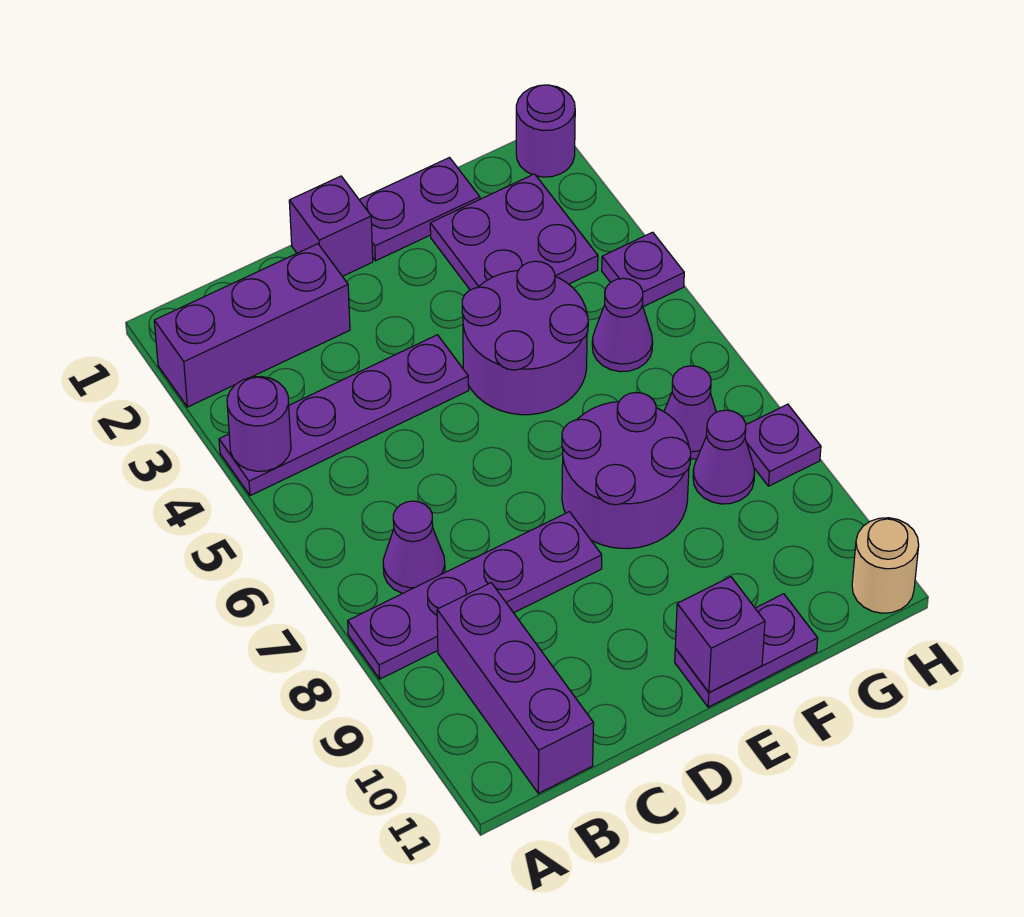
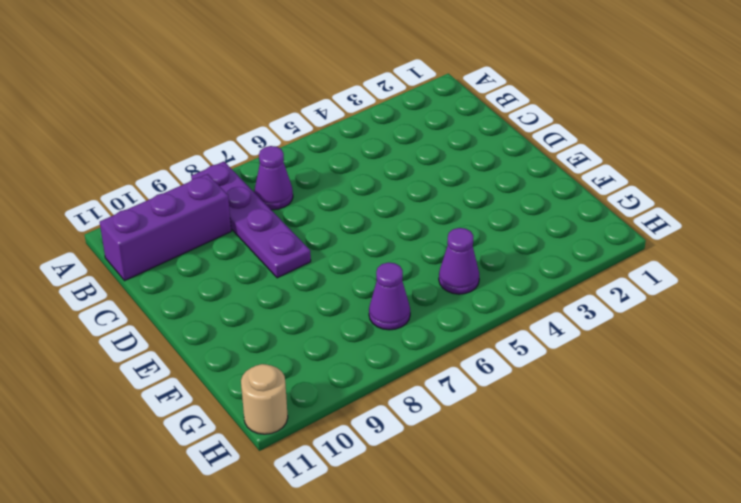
none -> purple 1x3 brick [154,244,350,407]
none -> purple 1x4 plate [219,335,469,496]
none -> purple 1x1 brick [289,176,373,276]

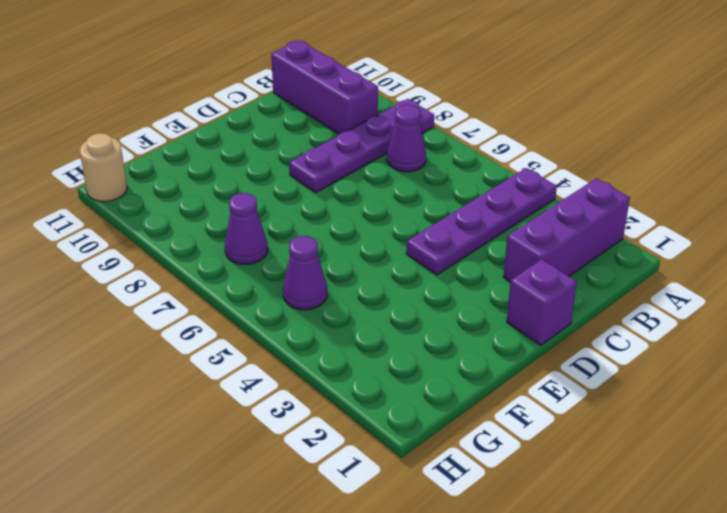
none -> purple 1x2 plate [359,158,480,261]
none -> purple 2x2 round brick [462,261,588,415]
none -> purple 2x2 round brick [562,393,691,549]

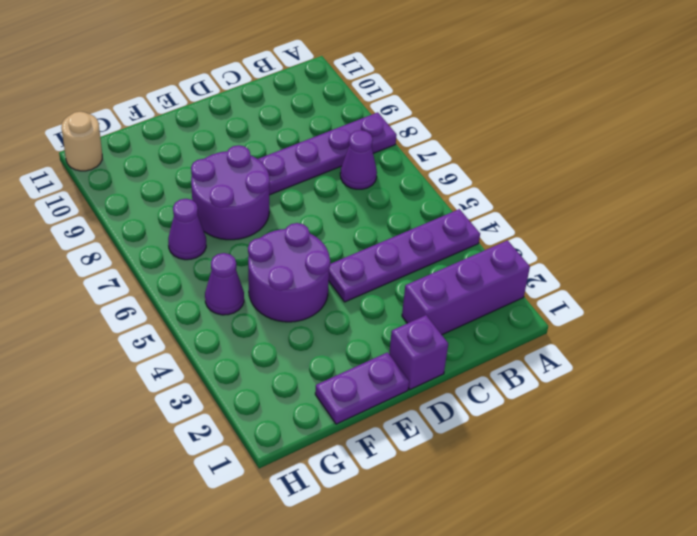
none -> purple 1x3 brick [437,583,594,793]
none -> purple 1x2 plate [675,594,818,707]
none -> purple 2x2 plate [430,174,598,290]

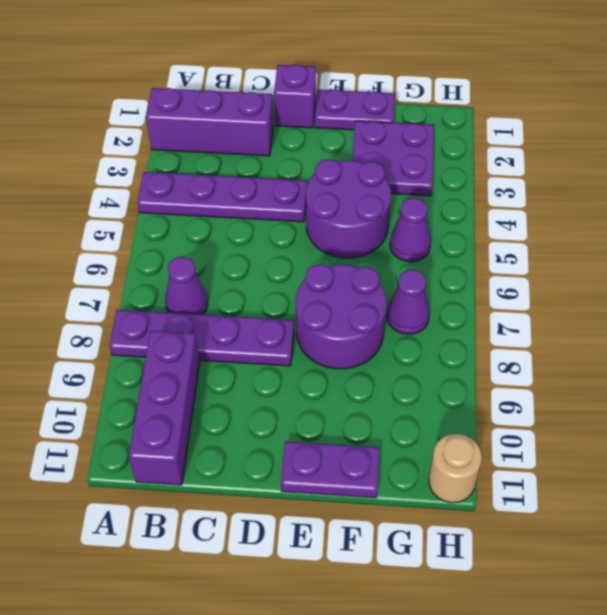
none -> purple 1x1 cone [693,410,755,504]
none -> purple 1x1 round brick [516,85,575,177]
none -> purple 1x1 plate [602,232,684,307]

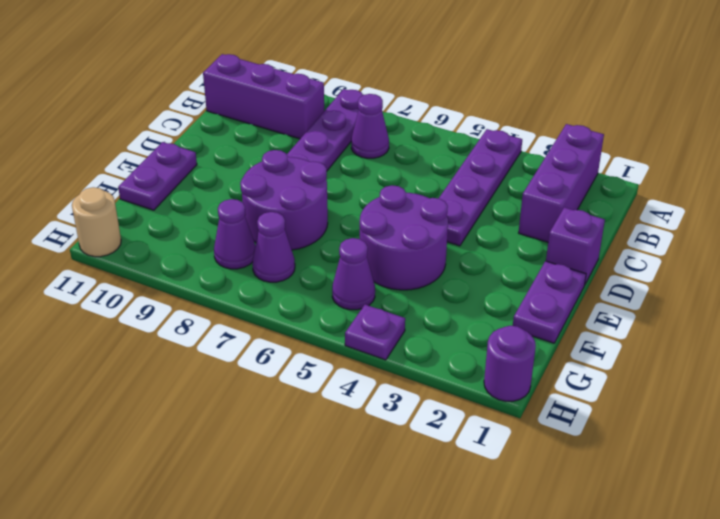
none -> purple 2x2 plate [430,174,598,290]
none -> purple 1x1 plate [745,404,821,486]
none -> purple 1x1 round brick [227,377,291,471]

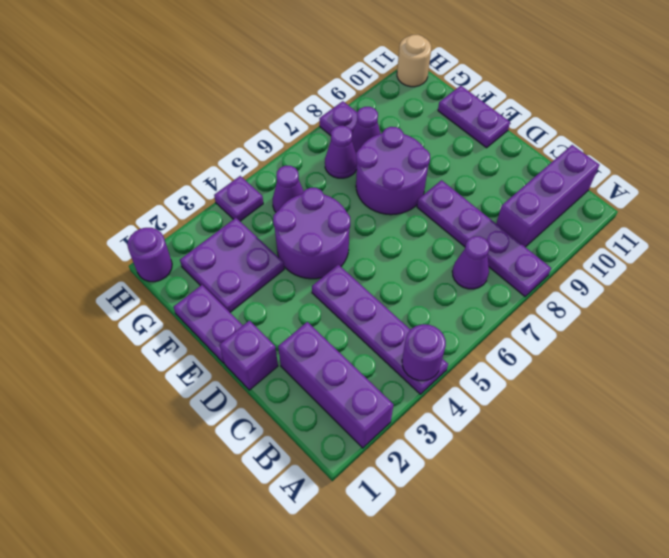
none -> purple 1x1 brick [675,577,765,692]

